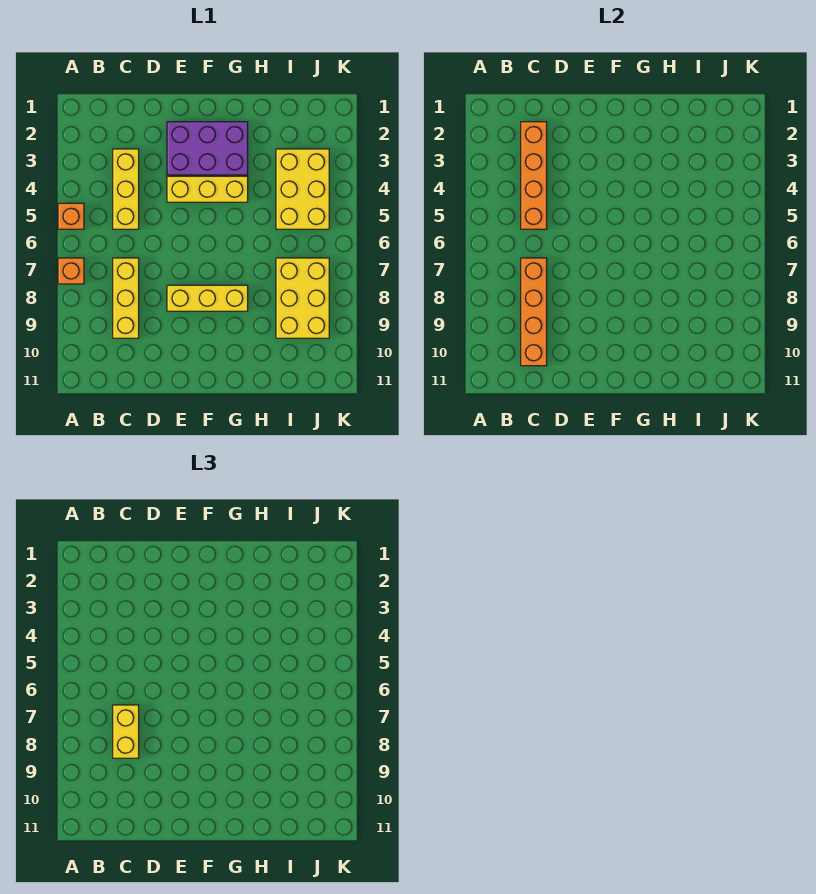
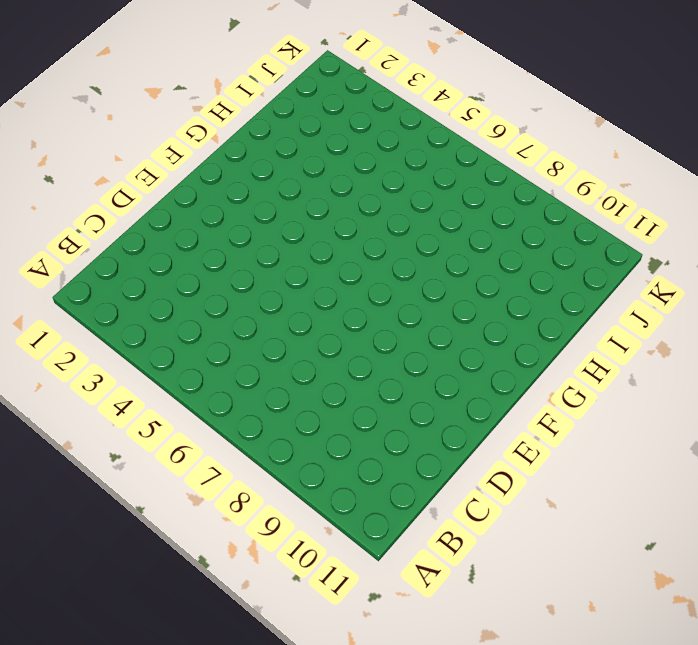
none -> orange 1x1 brick [58,203,84,229]
none -> orange 1x1 brick [58,258,84,284]
none -> yellow 1x3 brick [113,149,139,229]

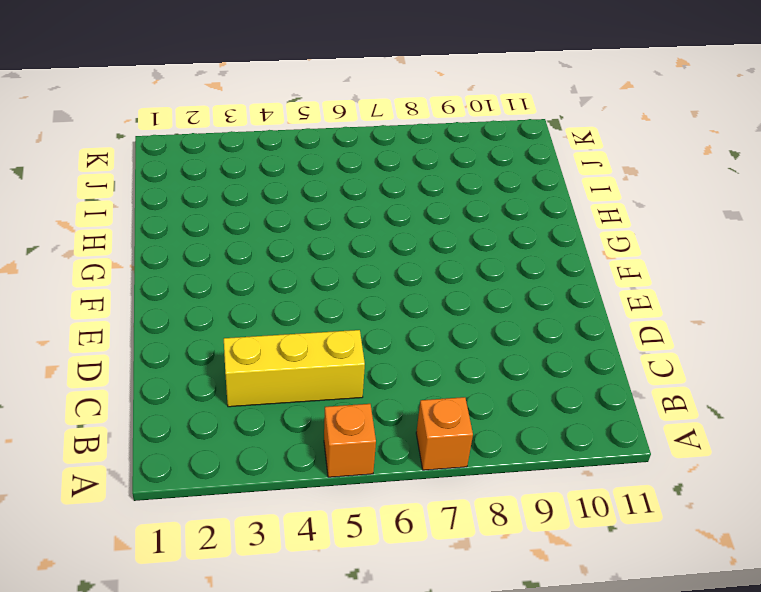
none -> yellow 1x3 brick [113,258,139,338]
none -> purple 2x3 brick [167,122,248,175]
none -> yellow 1x3 brick [167,176,248,202]

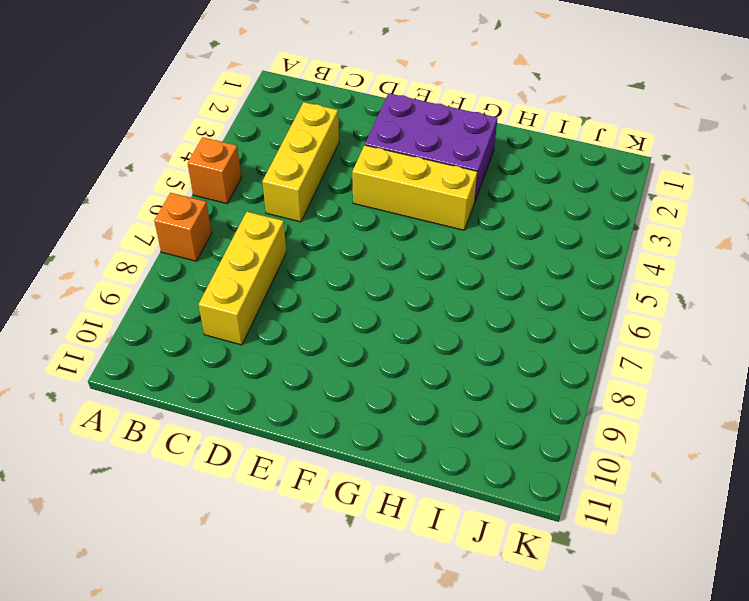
none -> yellow 1x3 brick [167,285,248,311]
none -> yellow 2x3 brick [276,149,329,229]
none -> yellow 2x3 brick [276,258,329,338]

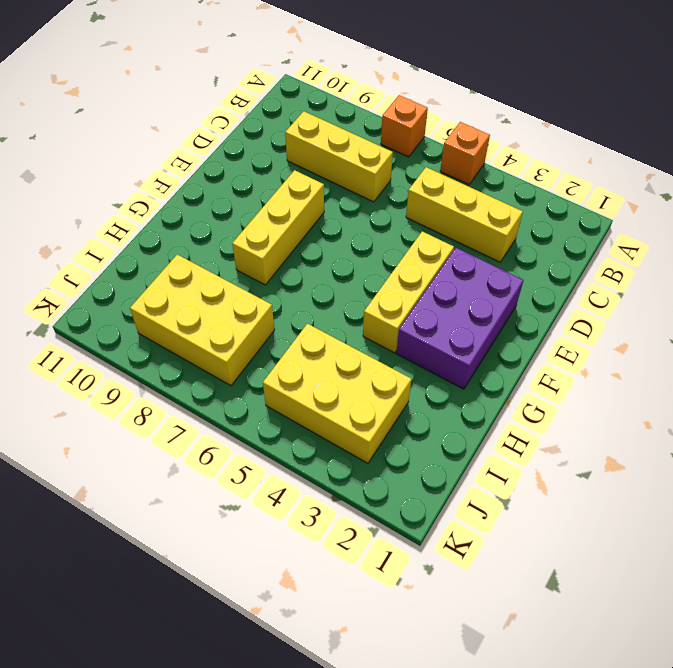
none -> orange 1x4 brick [521,122,547,229]
none -> orange 1x4 brick [521,258,547,366]
none -> yellow 1x2 brick [113,705,139,758]

